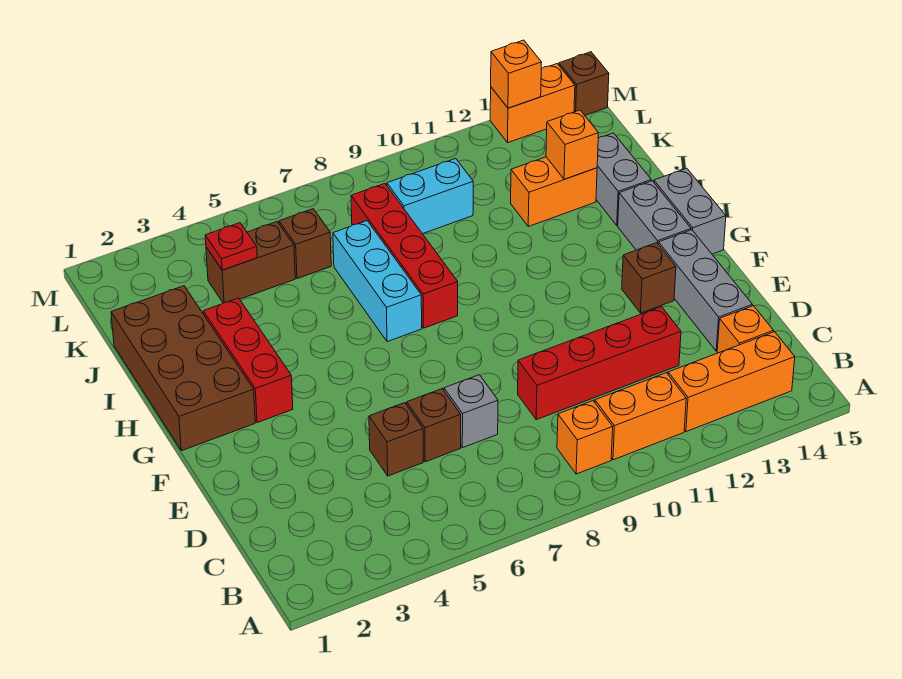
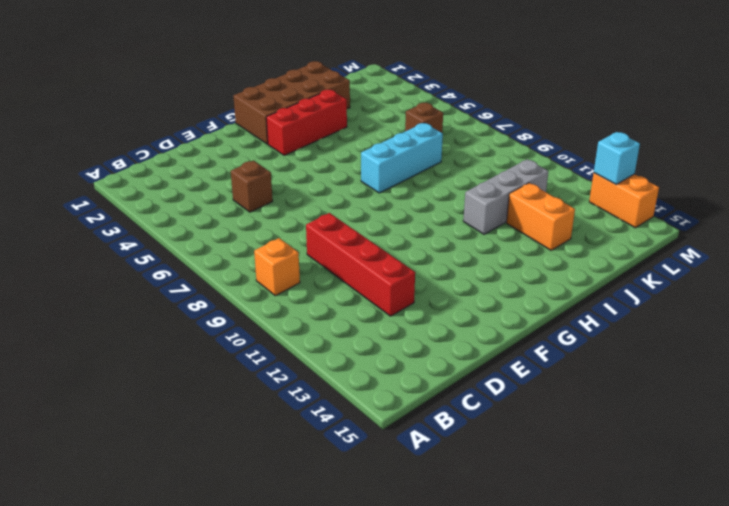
grey 1x3 brick [463,159,548,234] -> grey 1x3 brick moved to [658,230,752,351]
cyan 1x1 brick [594,132,640,184] -> orange 1x1 brick [491,40,542,108]
none -> orange 1x2 brick [595,373,686,460]
none -> orange 1x3 brick [668,332,795,432]
none -> orange 1x1 brick [717,306,774,353]

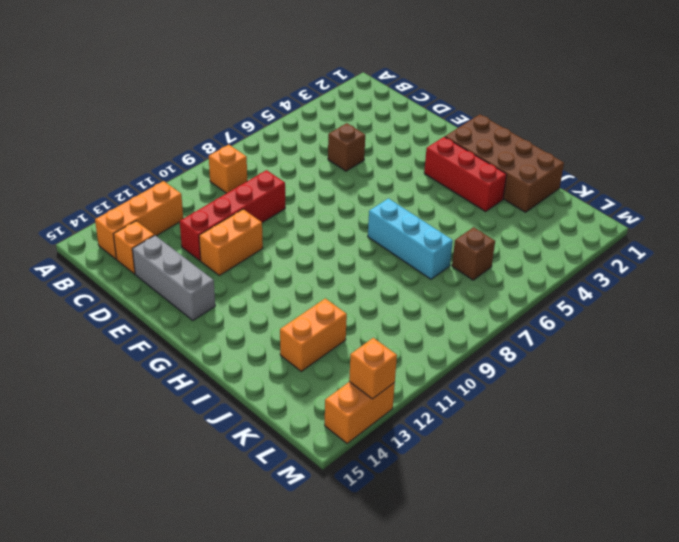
orange 1x2 brick [199,209,263,275] -> orange 1x2 brick moved to [595,373,686,460]
none -> brown 1x1 brick [407,389,461,462]
none -> grey 1x1 brick [444,375,498,448]
none -> brown 1x1 brick [622,243,676,313]

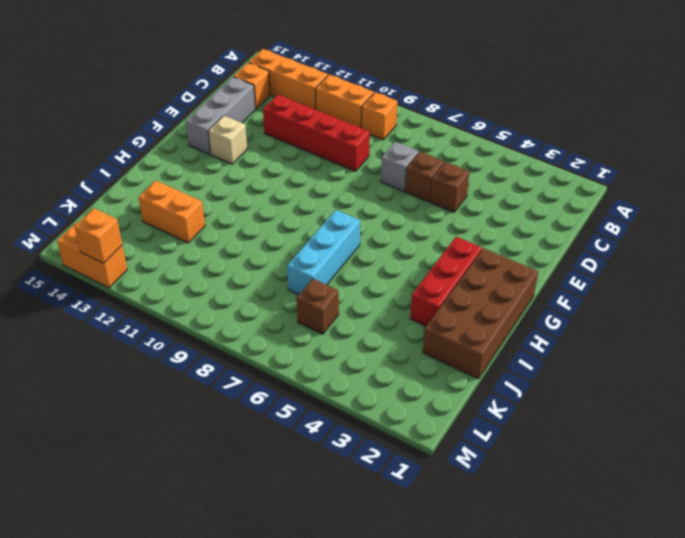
tan 1x1 brick [208,116,247,164] -> brown 1x1 brick [622,243,676,313]
none -> grey 1x2 brick [618,181,691,250]
none -> grey 1x2 brick [654,168,726,254]
none -> red 1x4 brick [351,184,458,328]

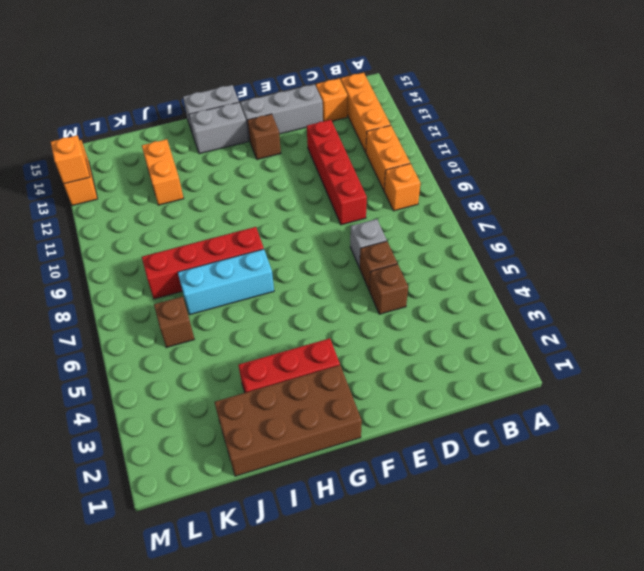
none -> grey 1x2 brick [596,133,651,225]
none -> brown 1x2 brick [206,222,295,303]
none -> cyan 1x2 brick [387,159,473,234]

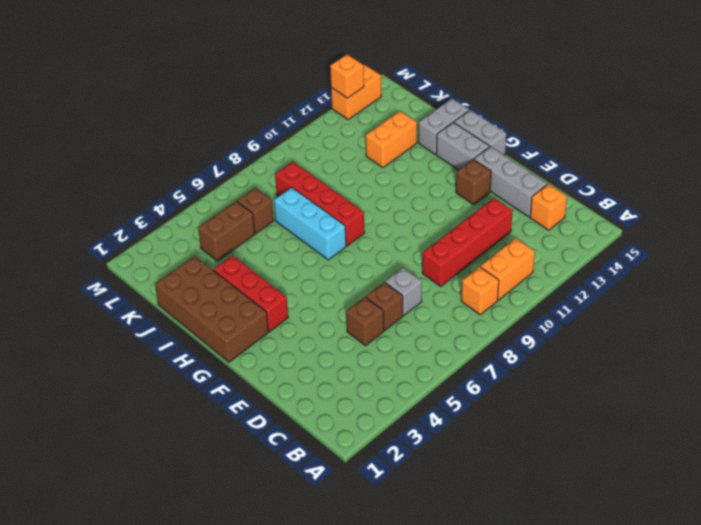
grey 1x2 brick [419,98,469,155] -> grey 1x2 brick turned to [596,133,651,225]
none -> orange 1x3 brick [668,332,795,432]
none -> cyan 1x2 brick [387,159,473,234]
none -> brown 1x1 brick [559,52,609,115]

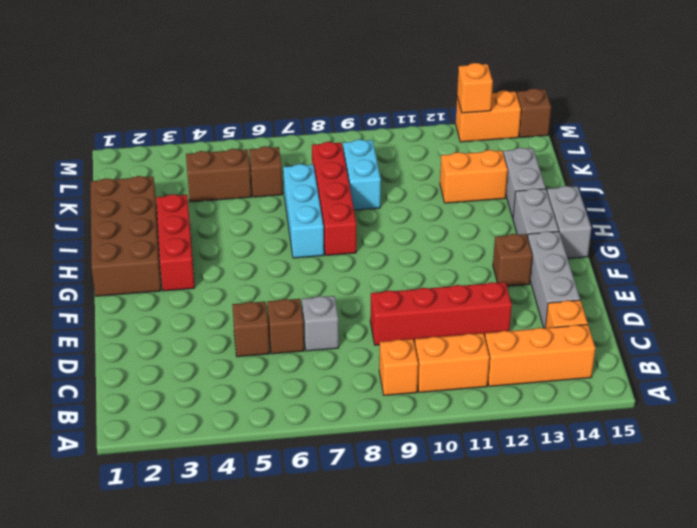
cyan 1x2 brick [343,139,381,210] -> cyan 1x2 brick turned to [387,159,473,234]
none -> orange 1x1 brick [546,110,598,179]
none -> red 1x1 plate [205,223,257,270]

